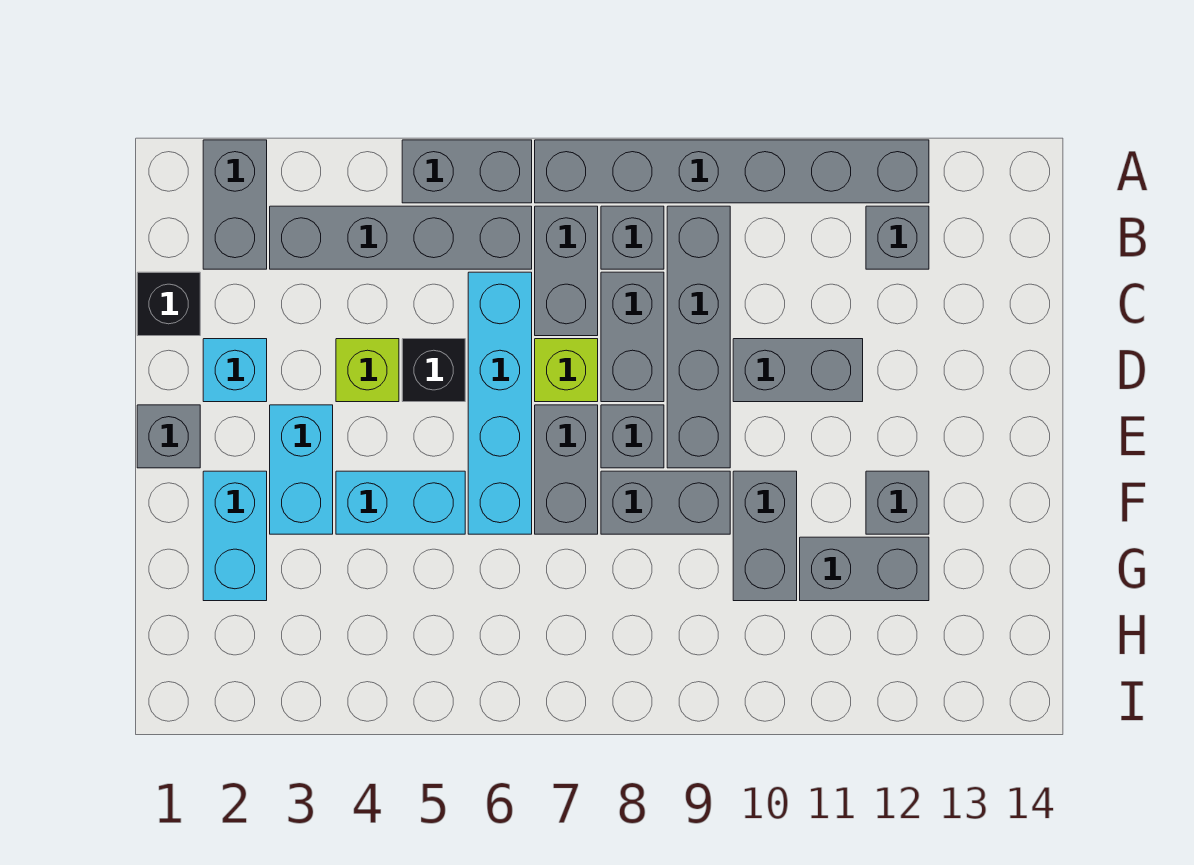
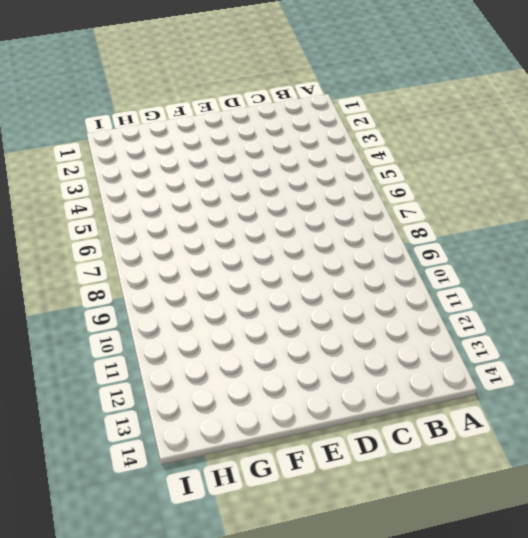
none -> grey 1x2 brick [203,140,267,269]
none -> grey 1x2 brick [402,140,532,203]
none -> grey 1x6 brick [535,140,929,203]

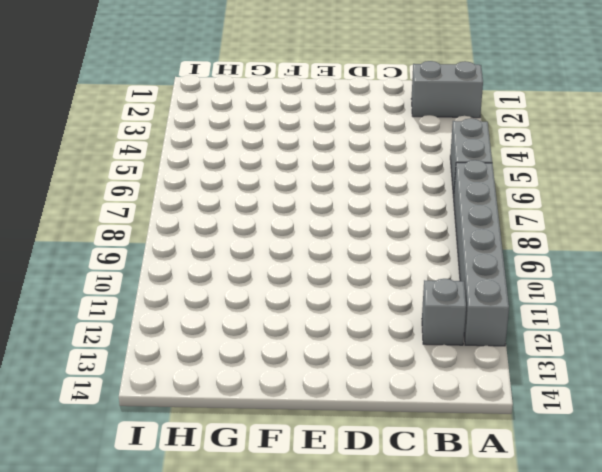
none -> grey 1x4 brick [270,206,532,269]
none -> grey 1x2 brick [535,206,598,336]
none -> grey 1x1 brick [601,206,664,269]

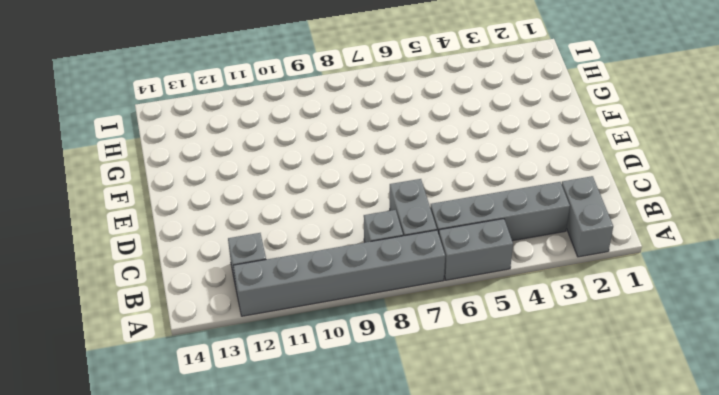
none -> grey 1x4 brick [667,206,730,468]
none -> black 1x1 brick [137,272,200,336]
none -> cyan 1x4 brick [468,272,532,534]

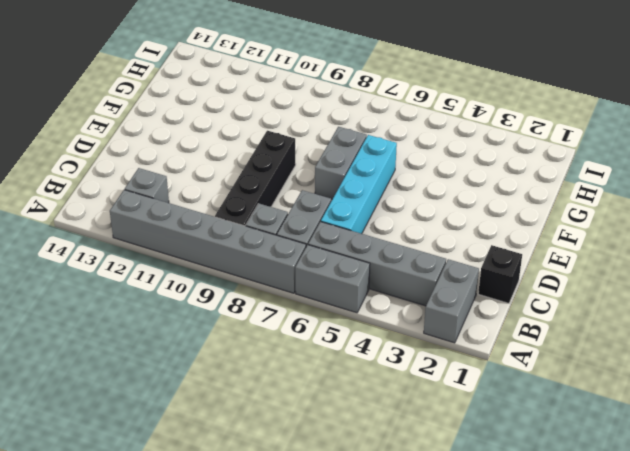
black 1x4 brick [215,131,296,226] -> grey 1x4 brick [667,206,730,468]
none -> grey 1x2 brick [601,272,664,402]
none -> cyan 1x1 brick [203,339,267,402]
none -> lime 1x1 brick [336,339,399,402]

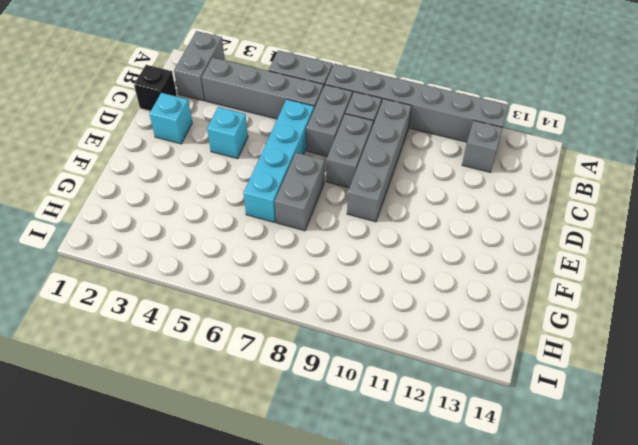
cyan 1x1 brick [207,107,248,159] -> lime 1x1 brick [336,339,399,402]
none -> black 1x1 brick [402,339,465,402]
none -> lime 1x1 brick [535,339,598,402]
none -> grey 1x2 brick [733,339,863,402]

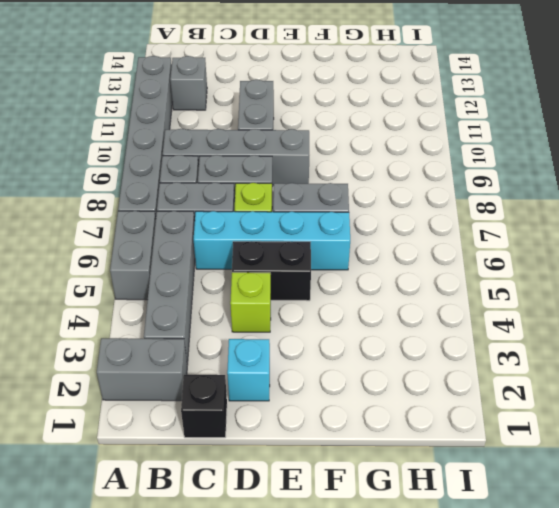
black 1x2 brick [232,241,311,301] -> black 1x1 brick [402,339,465,402]
none -> grey 1x1 brick [137,405,200,468]
none -> cyan 1x2 brick [270,405,333,534]
none -> grey 1x1 brick [601,405,664,468]

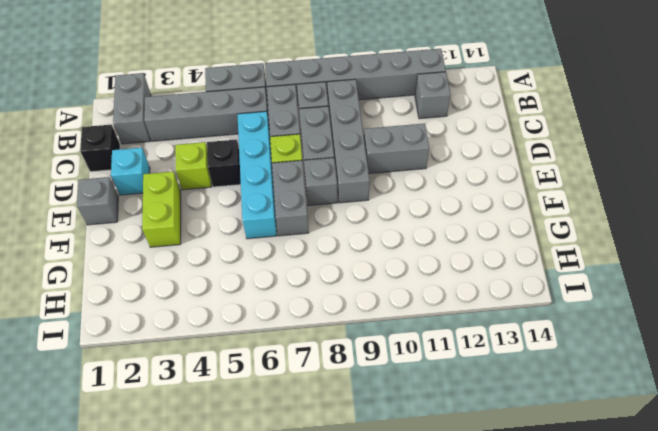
lime 1x2 brick [142,171,181,247] -> cyan 1x2 brick [270,405,333,534]
none -> cyan 1x2 brick [203,471,267,601]
none -> cyan 1x2 brick [336,471,465,534]
none -> grey 1x2 brick [601,471,730,534]

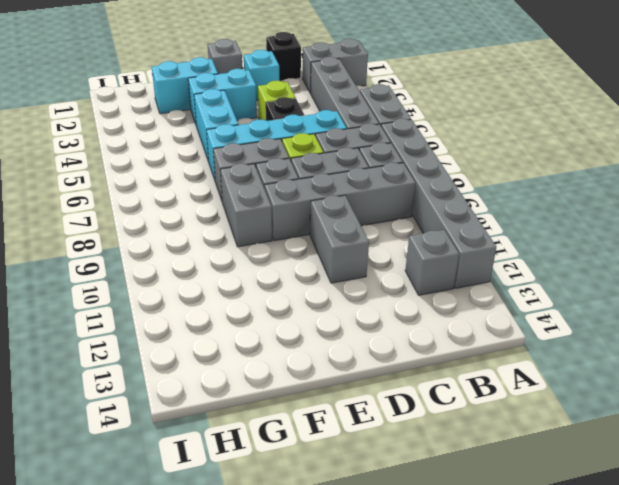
none -> grey 1x2 brick [733,471,797,601]
none -> grey 1x1 brick [866,471,929,534]
none -> grey 1x2 brick [800,537,929,601]

